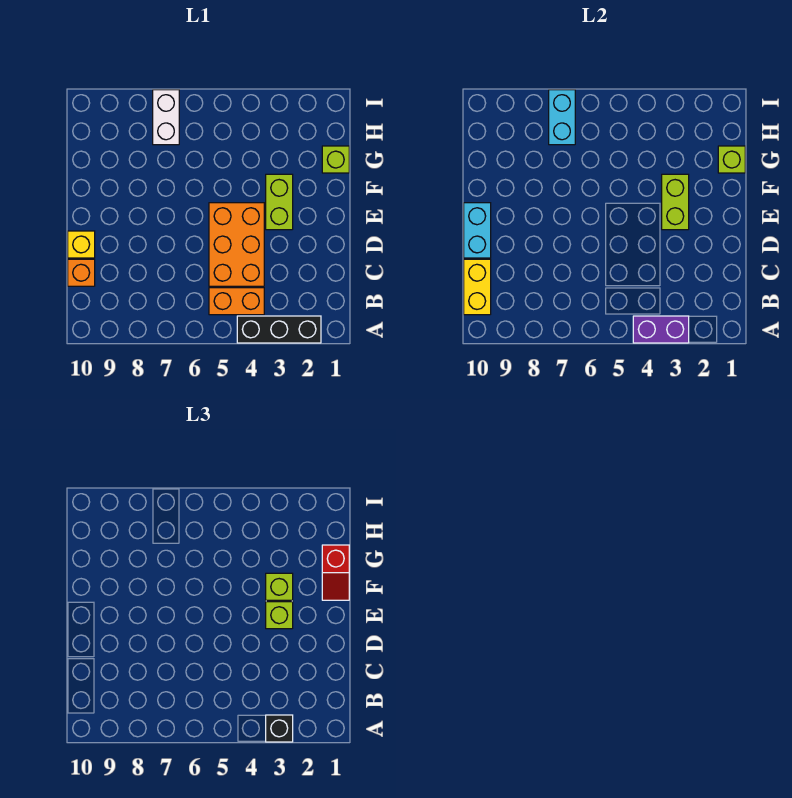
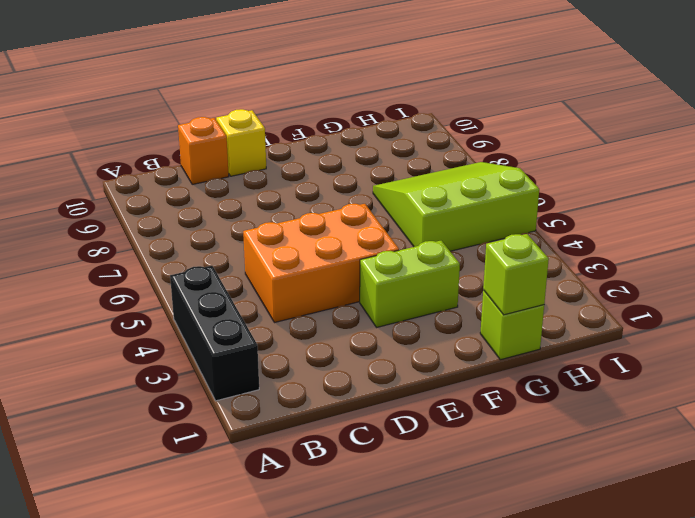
lime 3x3 slope [373,162,539,251] -> white 1x2 brick [153,90,179,145]
none -> orange 1x2 brick [209,288,264,315]
none -> purple 1x2 brick [633,316,689,343]
none -> yellow 1x2 brick [464,259,491,315]

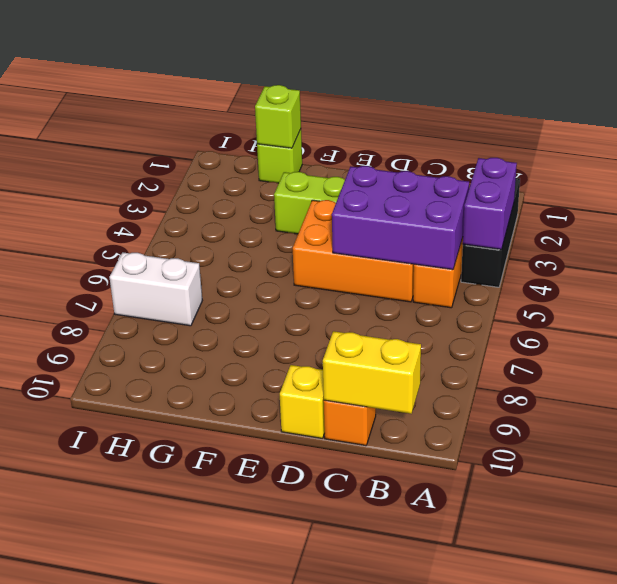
purple 2x3 brick [332,166,469,270] -> none
none -> cyan 1x2 brick [464,203,491,258]
none -> lime 1x2 brick [662,174,689,230]
none -> cyan 1x2 brick [549,90,575,145]

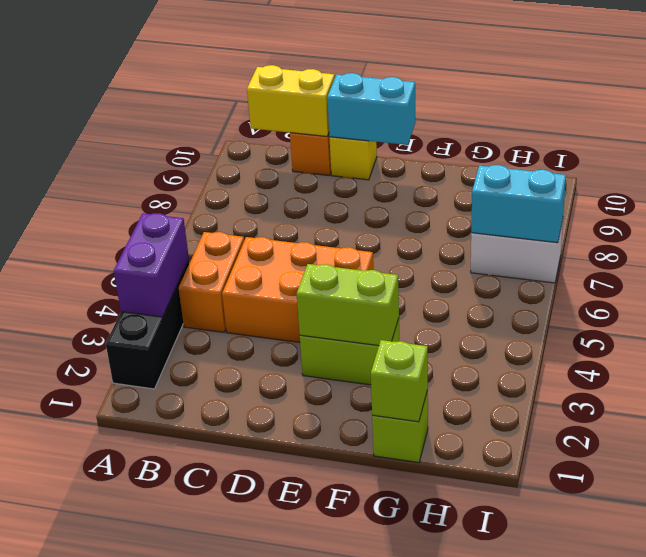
none -> black 1x1 brick [266,715,293,742]
none -> lime 1x1 brick [266,602,293,629]
none -> red 1x2 slope [322,545,349,600]

